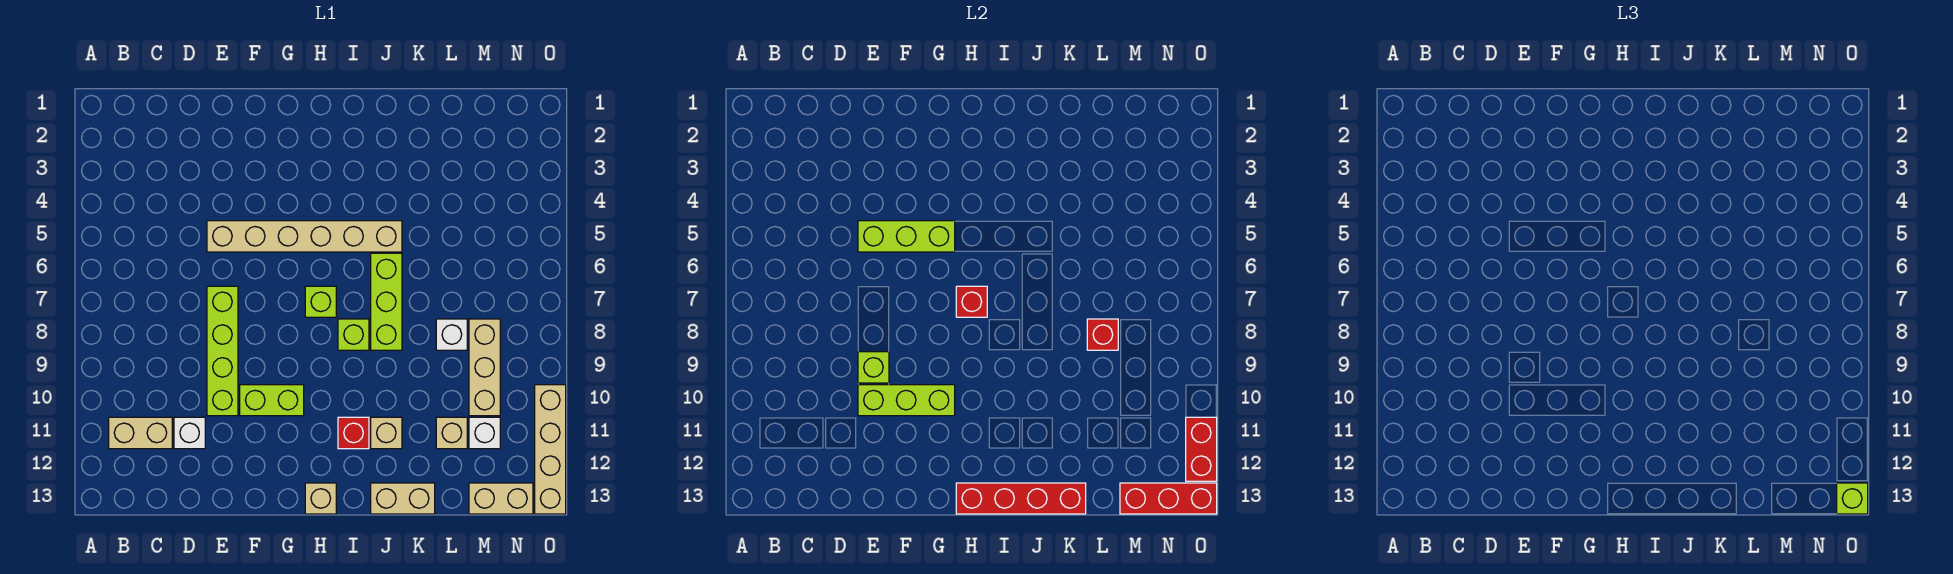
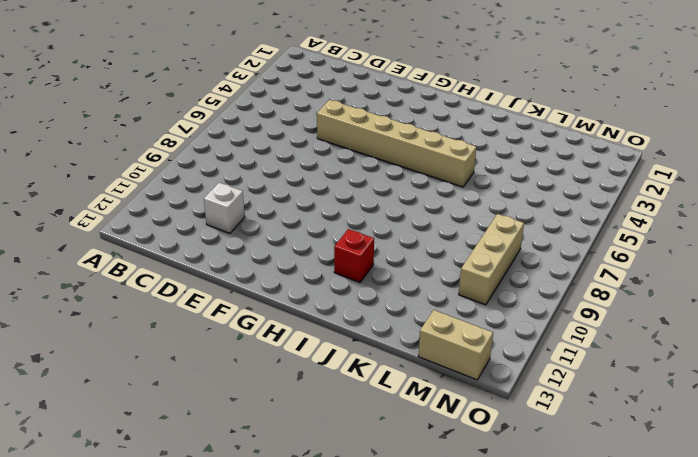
none -> tan 1x2 brick [109,417,172,449]
none -> lime 1x4 brick [207,286,238,416]
none -> lime 1x2 brick [240,385,304,416]

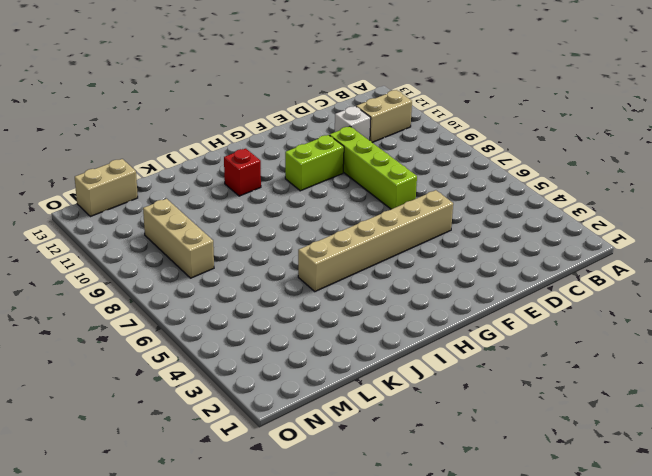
none -> lime 1x1 brick [305,286,336,317]
none -> tan 1x1 brick [305,483,336,514]
none -> lime 1x1 brick [338,319,369,350]

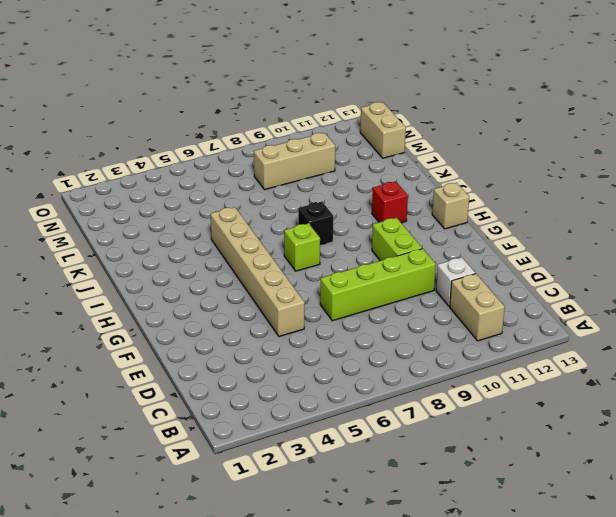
black 1x1 brick [298,201,333,245] -> lime 1x1 brick [338,319,369,350]
none -> lime 1x3 brick [371,253,402,350]
none -> tan 1x1 brick [371,417,402,449]
none -> tan 1x2 brick [371,483,435,514]

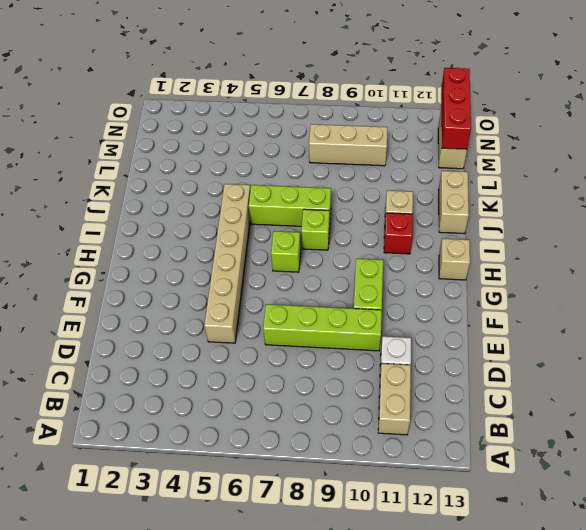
none -> white 1x1 brick [436,319,467,350]
none -> tan 1x1 brick [436,417,467,449]
none -> white 1x1 brick [469,417,500,449]

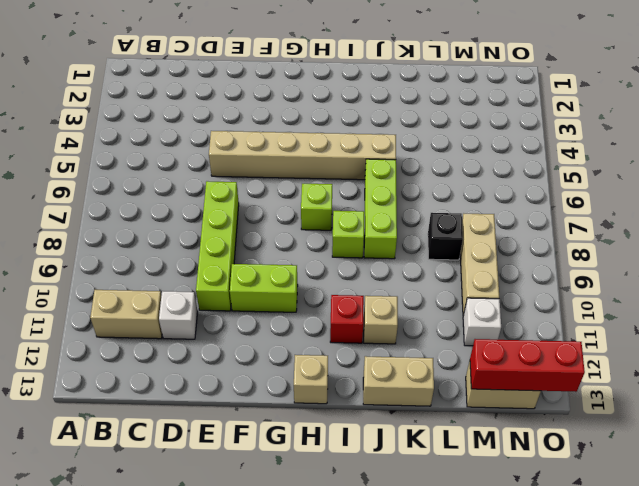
black 1x1 brick [428,213,463,260] -> white 1x1 brick [436,319,467,350]
none -> tan 1x1 brick [436,417,467,449]
none -> tan 1x4 brick [535,385,566,514]
none -> lime 1x3 brick [858,221,955,252]

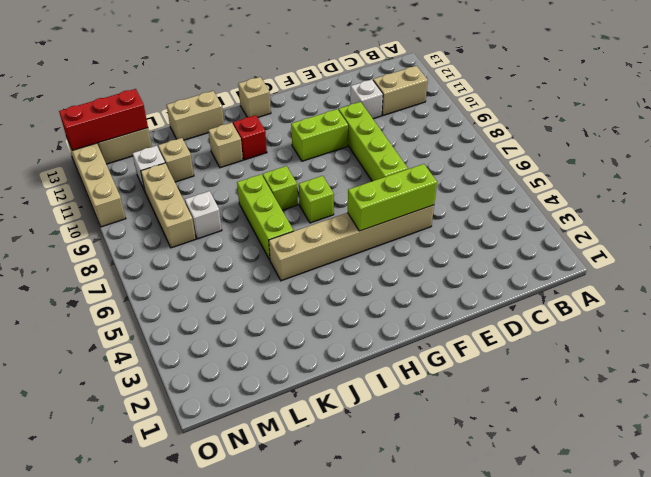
none -> lime 1x1 brick [858,352,889,383]
none -> lime 1x3 brick [858,385,955,416]
none -> red 1x1 brick [956,286,987,317]

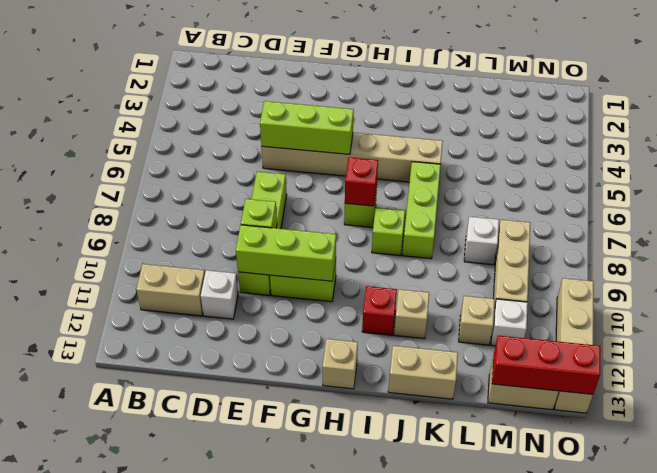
none -> red 1x4 brick [956,483,1086,514]
none -> red 1x1 brick [1087,319,1118,350]
none -> red 1x2 brick [1186,417,1217,481]

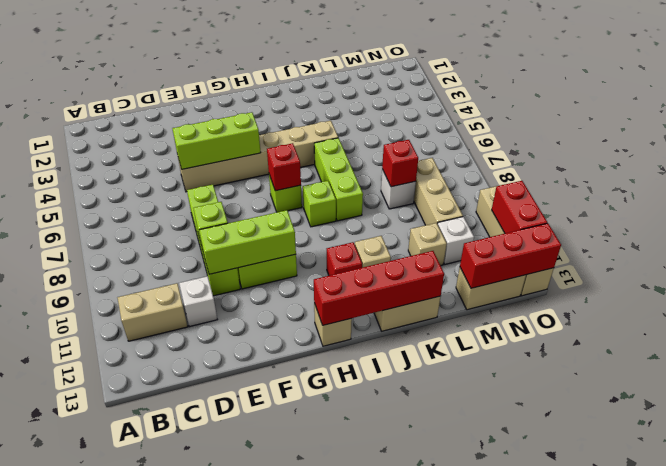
none -> lime 1x1 brick [1837,483,1868,514]

